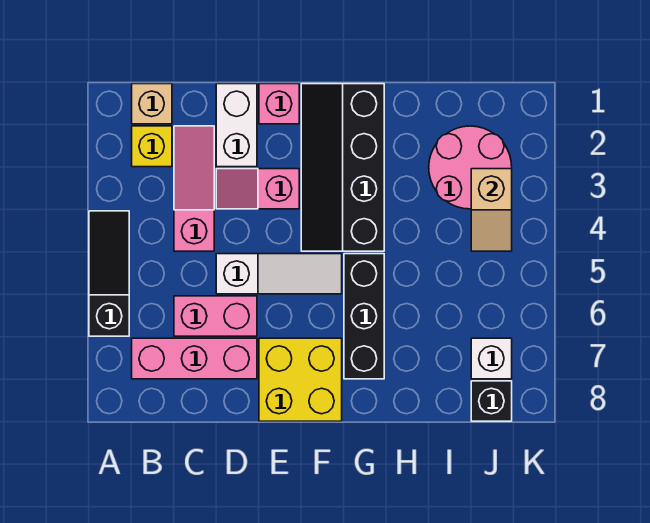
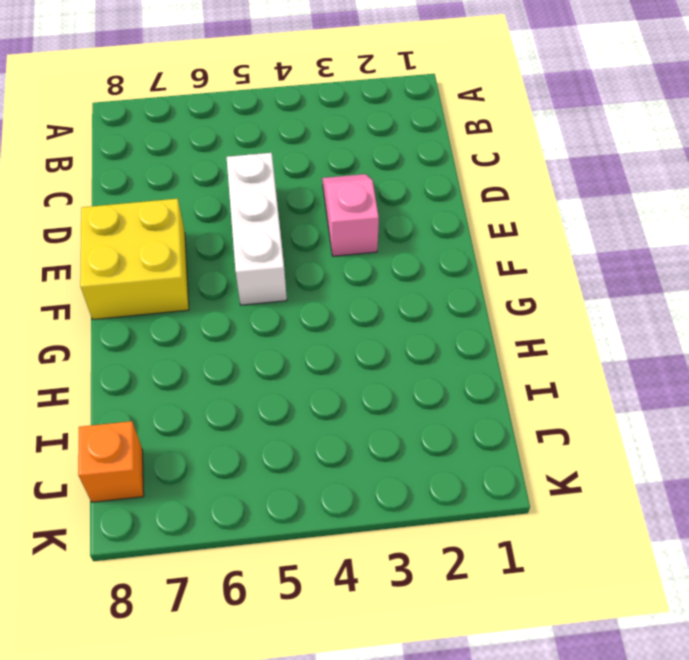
white 1x3 brick [227,153,287,305] -> white 1x3 slope [216,254,342,294]
orange 1x1 brick [78,421,144,502] -> black 1x1 brick [471,381,512,421]
none -> black 1x3 slope [89,211,129,336]
none -> tan 1x1 brick [132,84,172,124]
none -> yellow 1x1 brick [132,126,172,167]

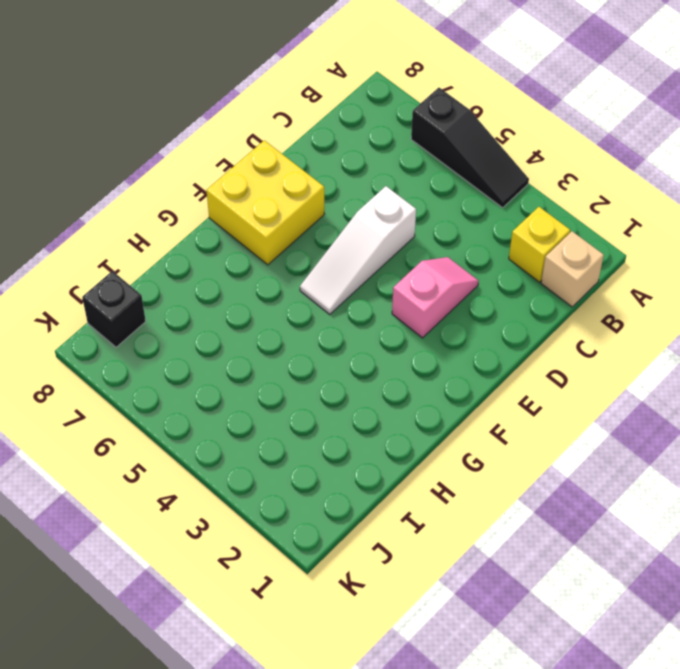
none -> pink 1x3 brick [132,338,257,379]
none -> pink 1x3 slope [174,126,214,251]
none -> pink 1x2 brick [174,296,257,336]

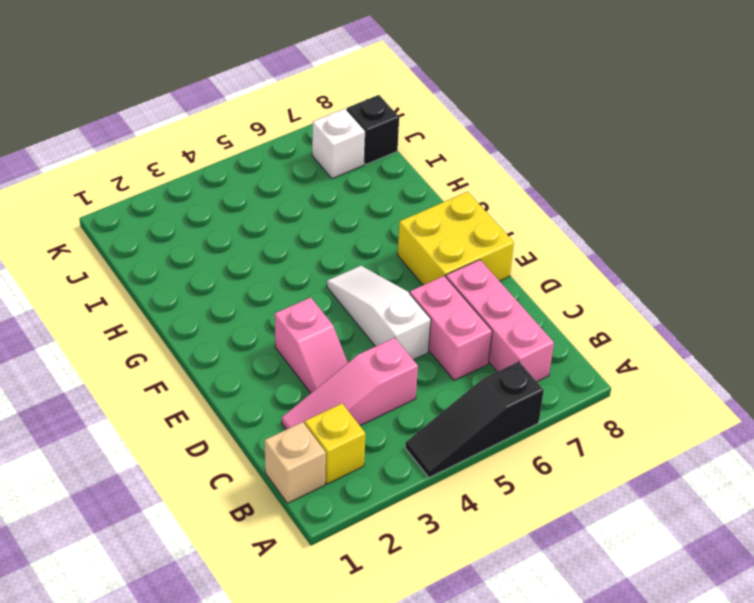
none -> white 1x2 brick [216,84,257,167]
none -> pink 1x1 brick [259,84,299,124]
none -> black 2x4 slope [301,84,384,251]

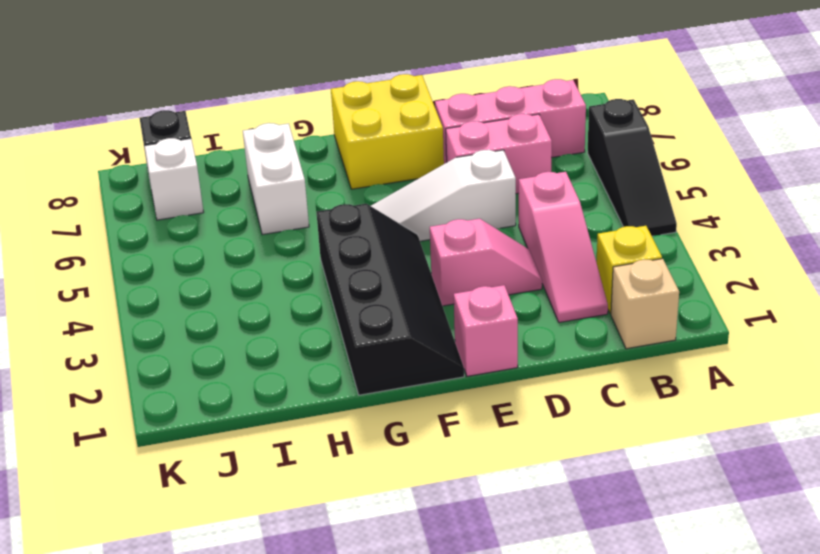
white 1x2 brick [243,123,309,235] -> white 1x2 brick moved to [216,84,257,167]
none -> black 1x3 brick [344,254,384,379]
none -> pink 2x2 round brick [429,126,512,209]
none -> tan 1x2 slope [471,169,512,251]

